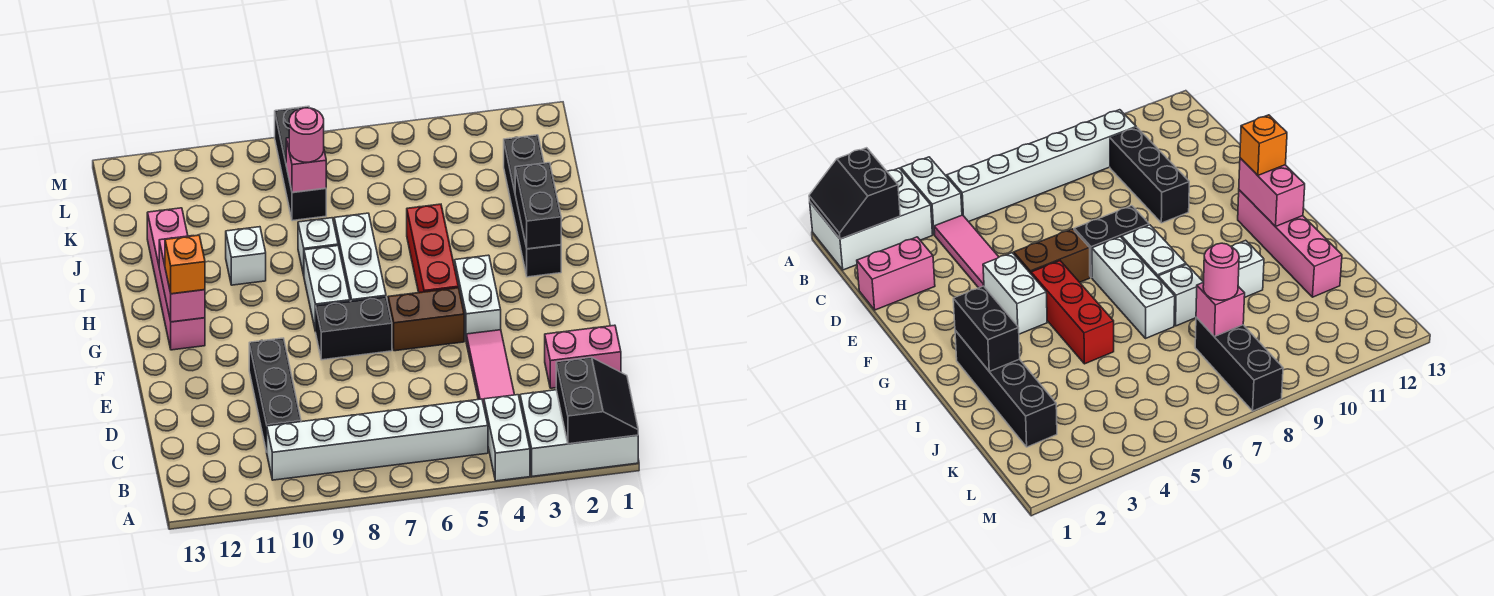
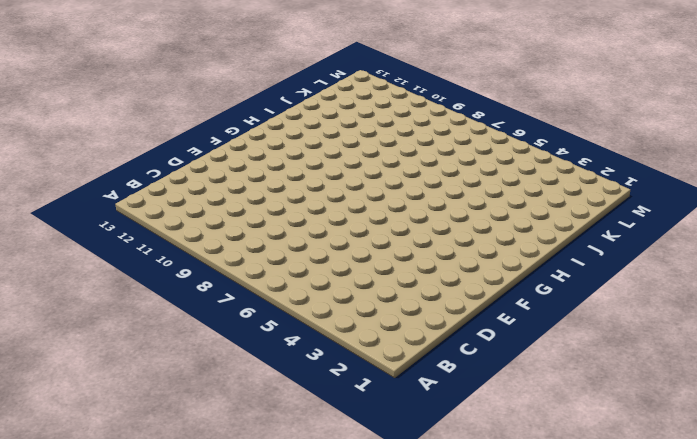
none -> white 2x3 brick [520,390,638,476]
none -> white 1x2 brick [484,395,530,481]
none -> white 1x6 brick [267,399,488,480]

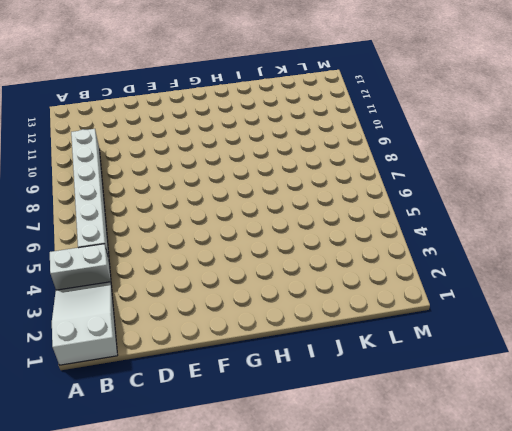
white 2x3 slope [52,282,118,365] -> white 2x3 brick [520,390,638,476]
none -> pink 1x3 tile [466,330,514,405]
none -> black 1x3 brick [249,338,301,452]
none -> pink 1x2 brick [545,325,621,388]

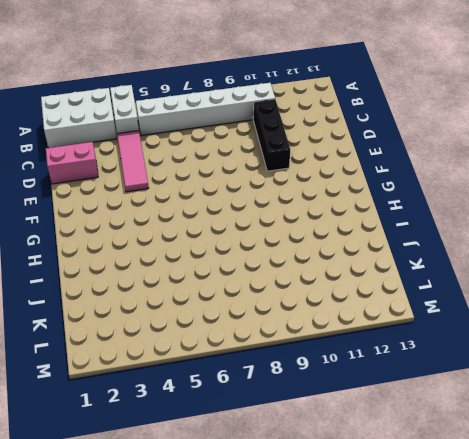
none -> white 1x2 brick [455,255,501,339]
none -> brown 1x2 brick [388,288,464,351]
none -> black 1x2 brick [316,297,392,360]

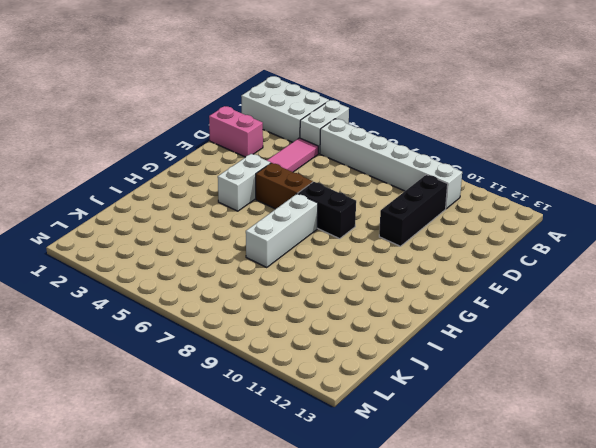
none -> red 1x3 brick [407,204,459,293]
none -> white 1x2 brick [304,246,350,332]
none -> pink 1x4 brick [147,208,205,350]

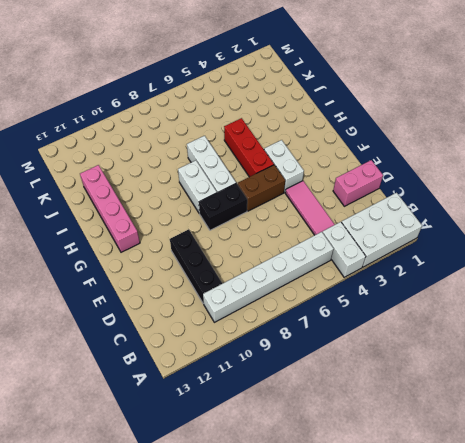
none -> black 1x4 brick [504,135,561,277]
none -> white 1x1 brick [298,218,338,275]
none -> white 1x1 brick [226,227,266,285]

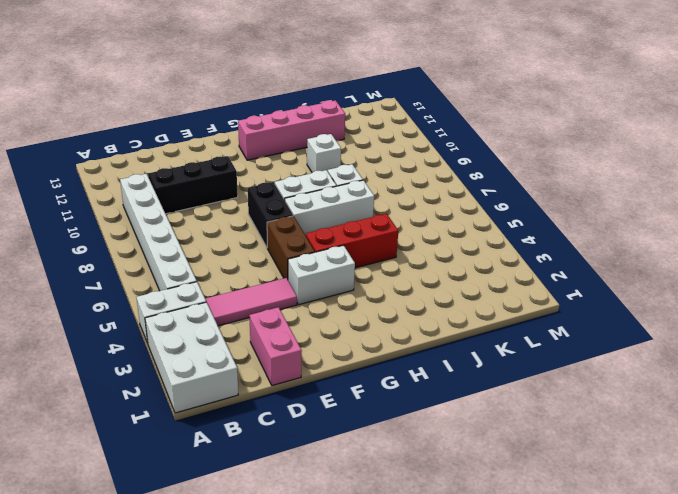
none -> black 1x4 brick [504,135,561,277]
none -> black 1x3 brick [275,106,326,221]
none -> black 2x2 slope [556,357,638,444]

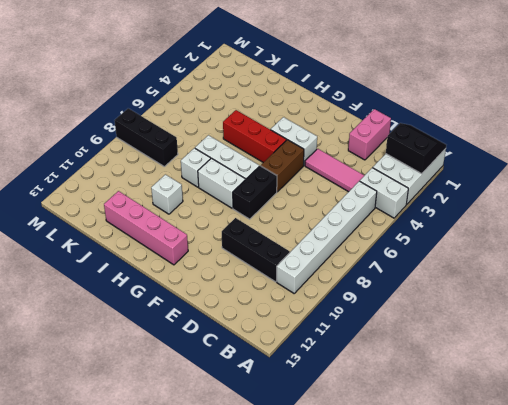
none -> black 1x4 brick [504,135,561,277]
none -> pink 1x2 brick [159,236,205,322]
none -> black 1x2 brick [515,163,561,249]

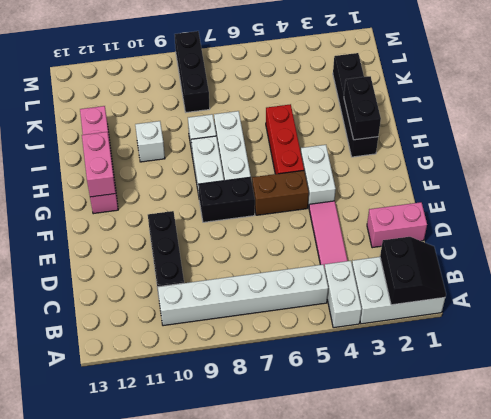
none -> pink 1x1 brick [286,138,326,192]
none -> orange 1x1 brick [165,235,205,294]
none -> pink 1x1 round brick [289,108,324,162]

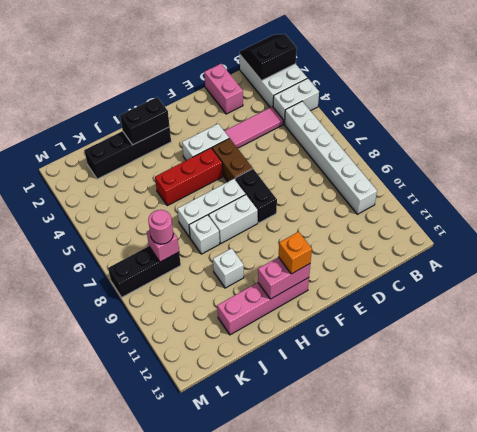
none -> black 1x3 brick [249,338,301,452]

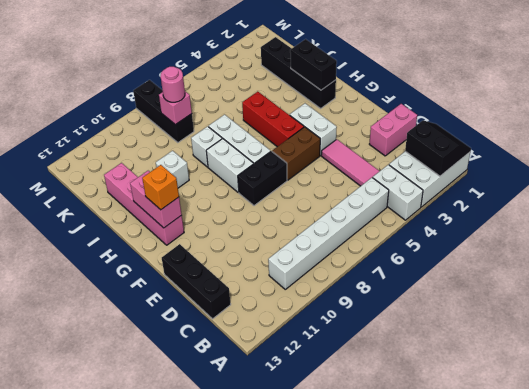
black 1x3 brick [162,244,231,319] -> black 1x3 brick moved to [249,338,301,452]

